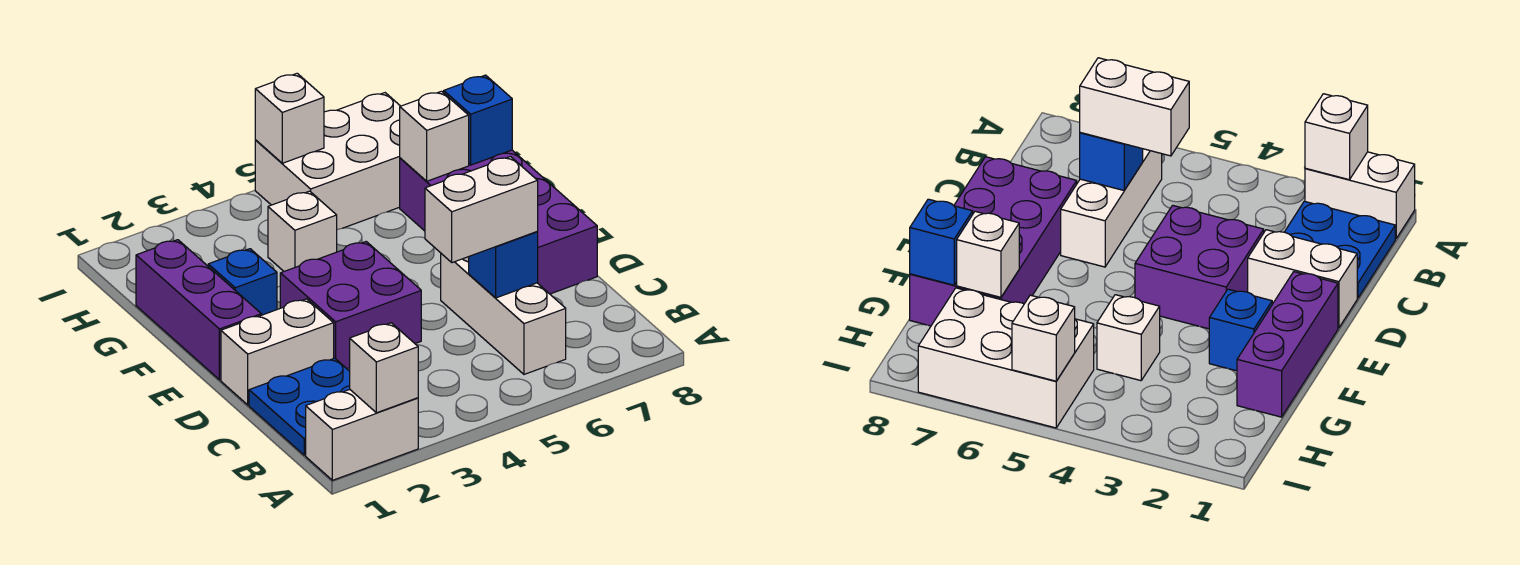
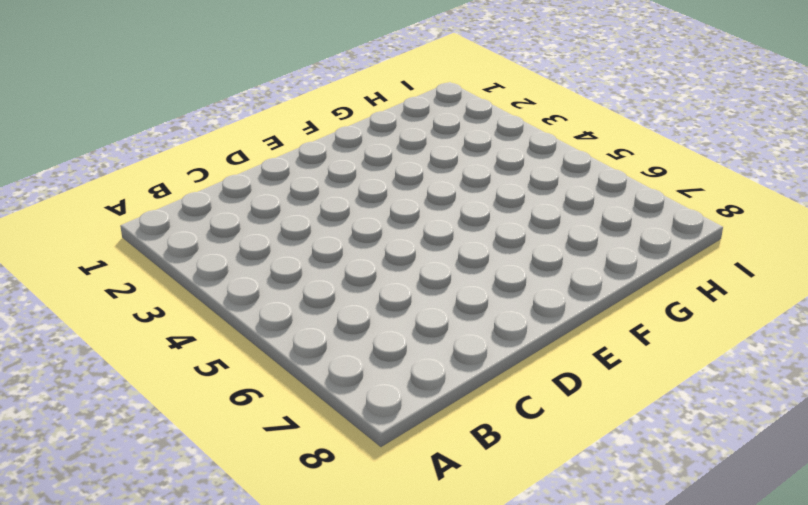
none -> white 1x2 brick [306,390,418,480]
none -> blue 2x2 plate [249,358,350,455]
none -> white 1x3 brick [441,254,566,374]

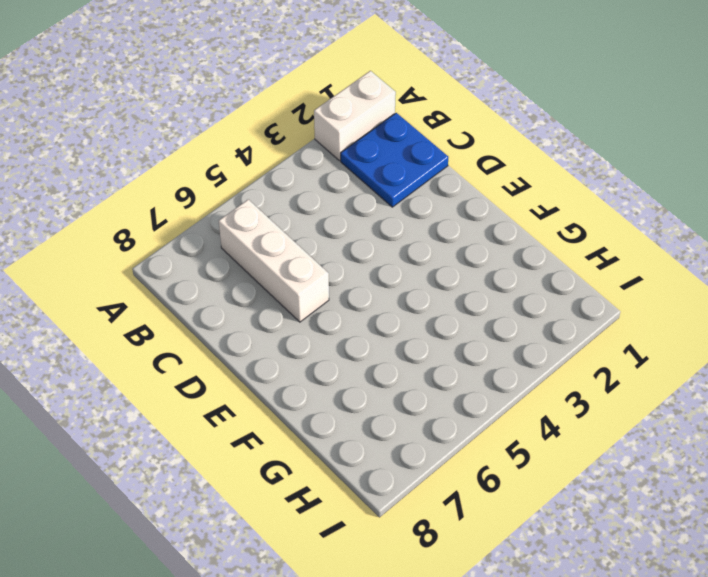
none -> white 1x2 brick [221,299,334,405]
none -> purple 2x2 brick [280,242,421,369]
none -> purple 2x4 brick [400,150,597,294]

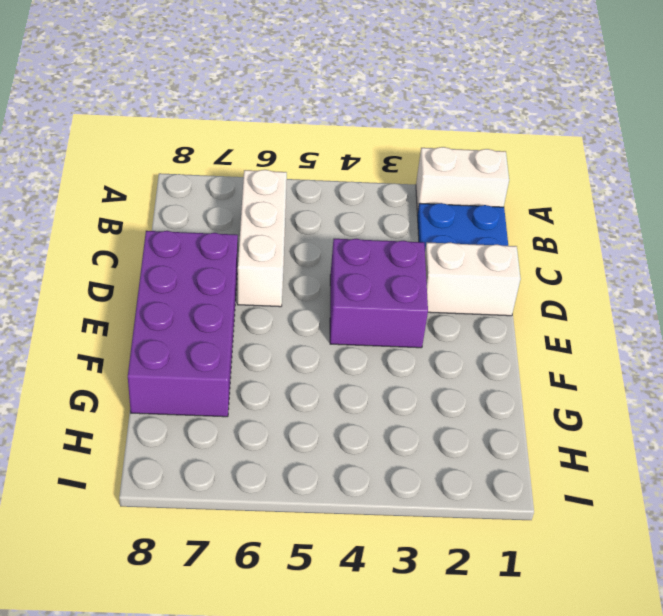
none -> purple 1x3 brick [136,240,261,380]
none -> blue 1x1 brick [208,249,277,315]
none -> white 1x1 brick [268,191,337,271]

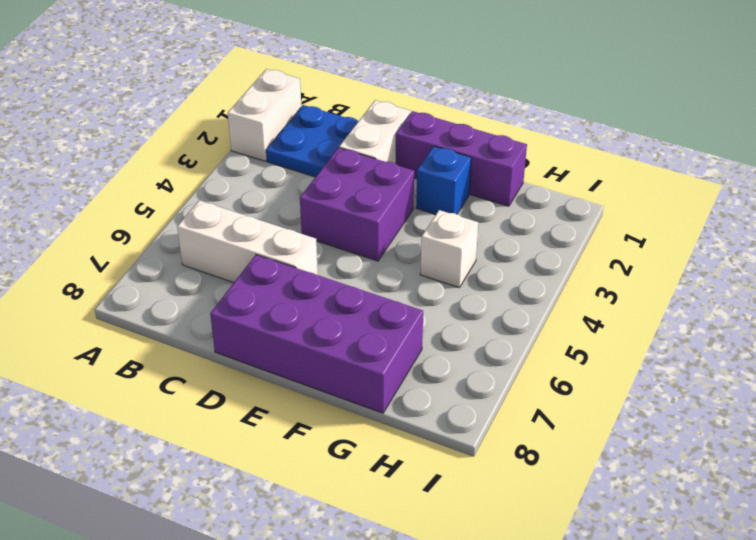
none -> white 2x3 brick [255,93,400,230]
none -> white 1x1 brick [350,323,418,413]
none -> blue 1x1 brick [469,232,538,298]

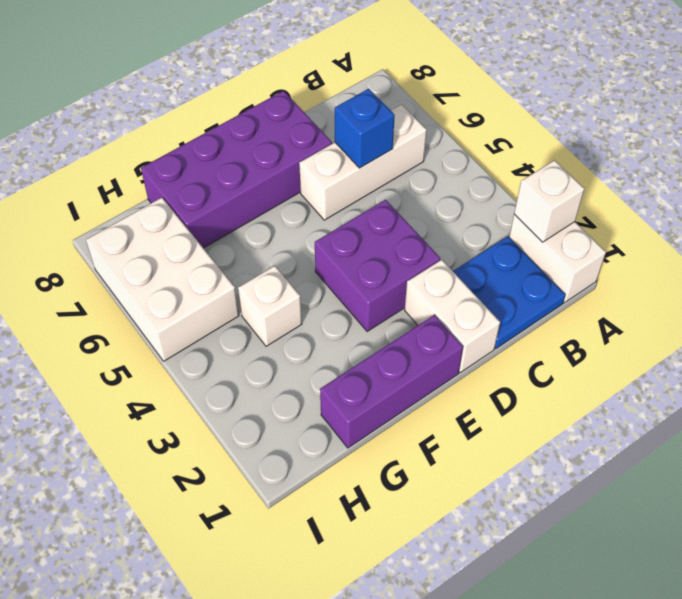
none -> blue 1x1 brick [208,249,277,315]
none -> white 1x1 brick [400,91,469,181]
none -> blue 1x1 brick [444,75,512,165]

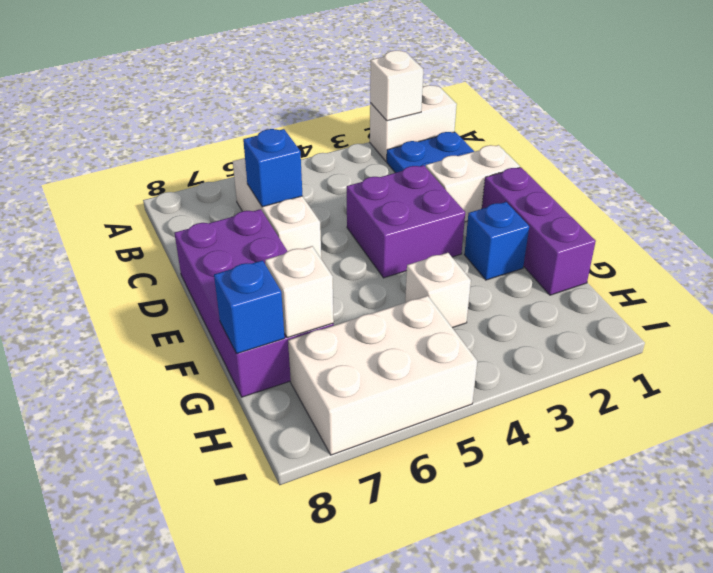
none -> white 1x1 brick [255,73,324,163]
none -> white 1x2 brick [425,157,538,263]

